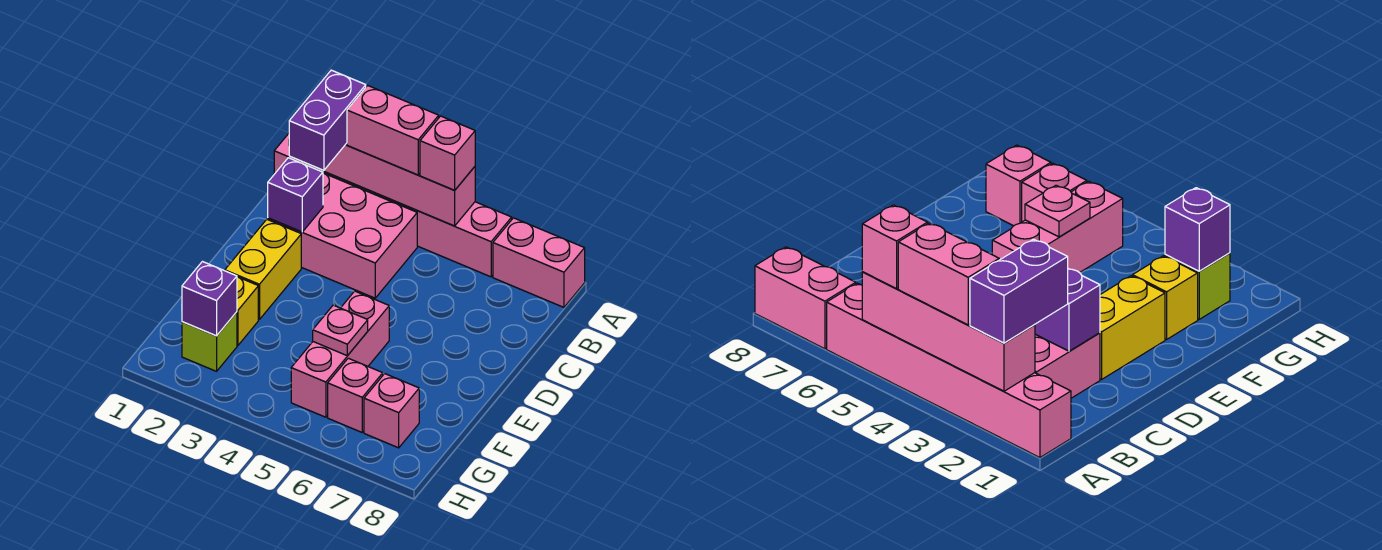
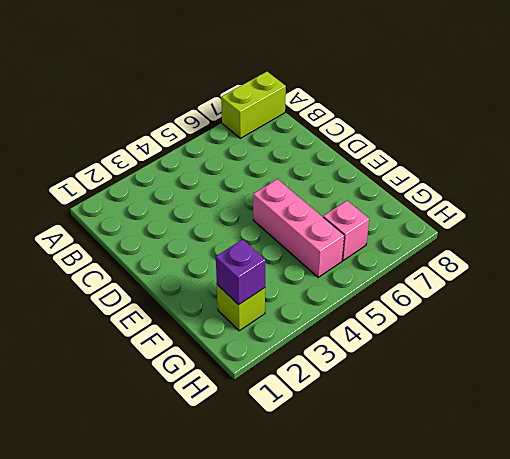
lime 1x2 brick [221,72,286,138] -> pink 1x2 brick [493,218,585,307]
none -> pink 1x6 brick [274,134,512,277]
none -> pink 2x3 brick [268,173,417,298]
none -> yellow 1x2 brick [225,219,301,320]

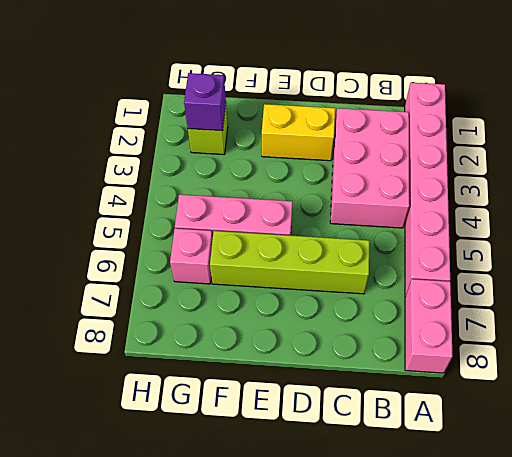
lime 1x4 brick [210,231,369,294] -> none
none -> yellow 1x1 brick [237,277,258,345]
none -> pink 1x1 brick [364,374,419,448]
none -> pink 1x4 brick [311,143,475,226]

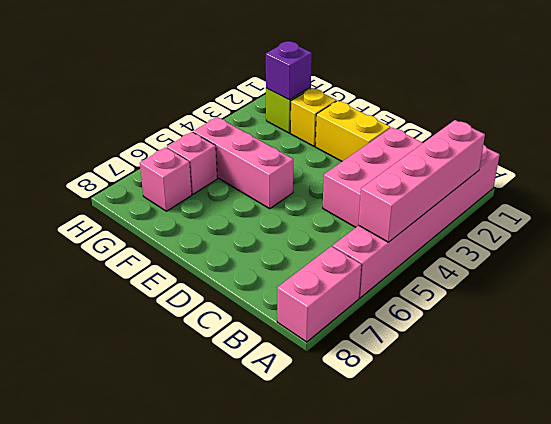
none -> purple 1x1 brick [268,158,323,232]
none -> pink 1x1 plate [313,305,368,356]
none -> purple 1x2 brick [289,70,366,170]

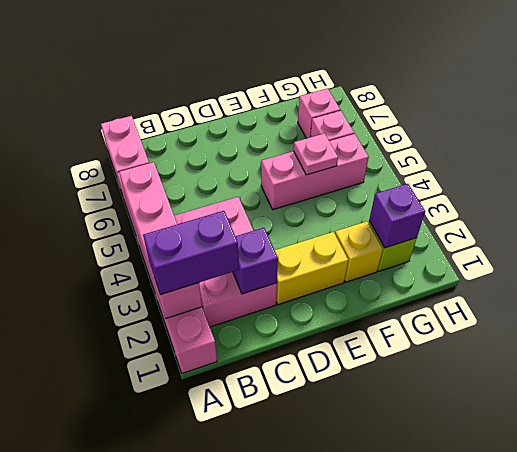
none -> pink 1x2 brick [347,86,439,175]
none -> pink 1x1 brick [420,116,475,190]

